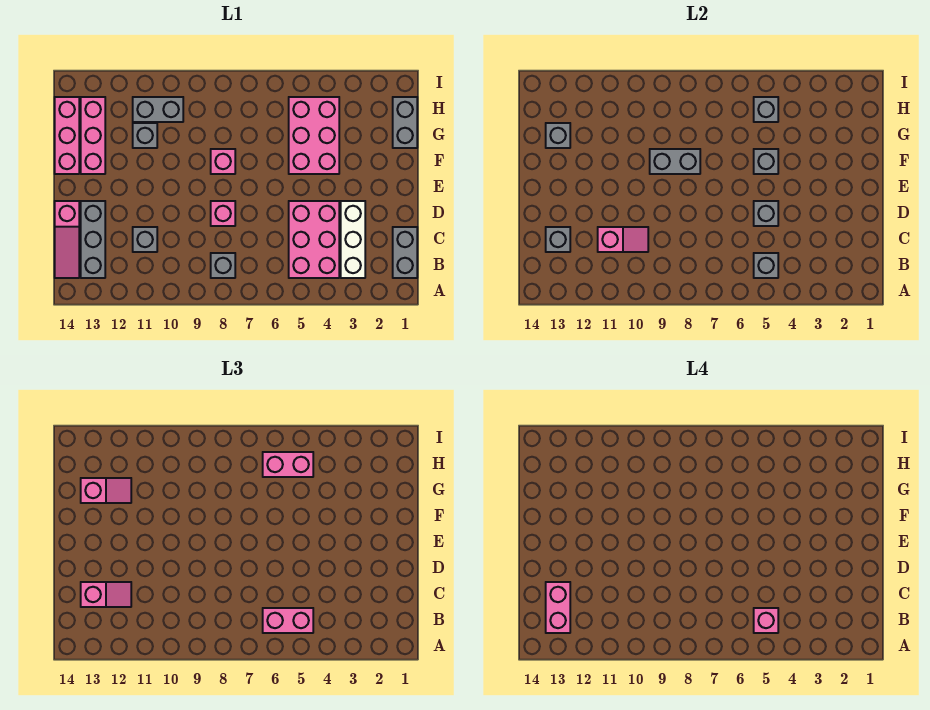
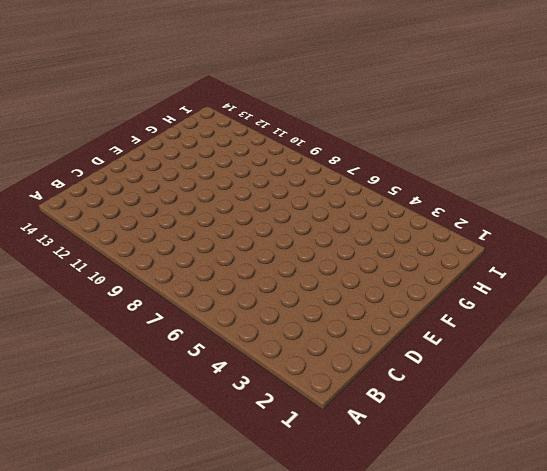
none -> grey 1x2 brick [393,227,417,278]
none -> white 1x3 brick [341,201,365,278]
none -> pink 2x3 brick [289,201,339,278]

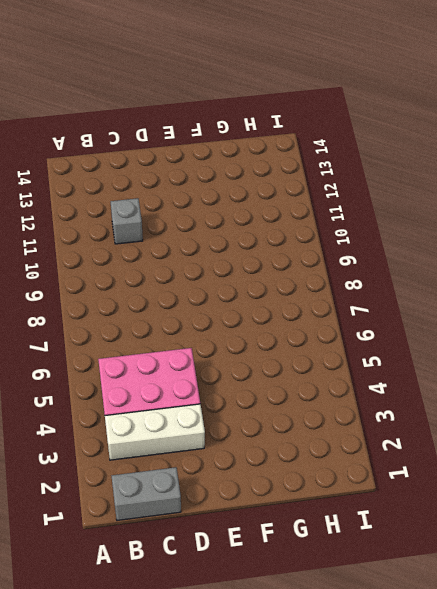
none -> grey 1x1 brick [211,253,235,278]
none -> grey 1x3 brick [81,201,105,278]
none -> pink 1x3 slope [55,201,79,278]

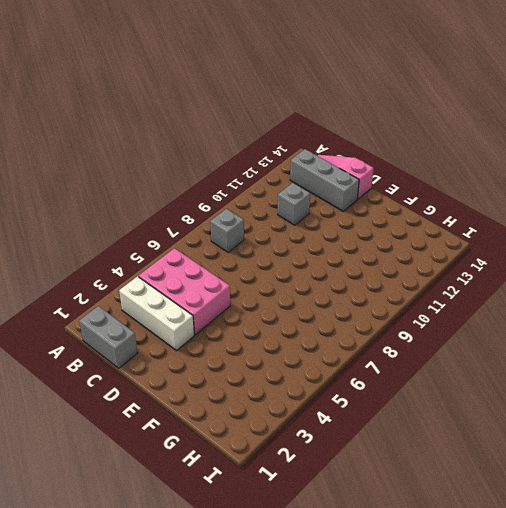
none -> pink 1x1 brick [211,201,235,226]
none -> pink 2x3 brick [289,97,339,174]
none -> pink 1x1 brick [211,149,235,174]

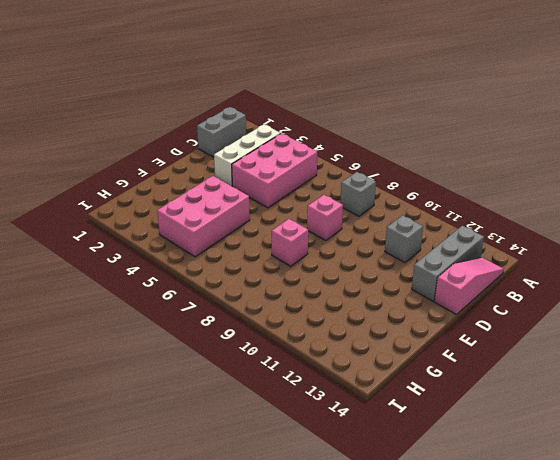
none -> pink 1x3 brick [81,97,105,174]
none -> pink 1x3 brick [55,97,79,174]
none -> grey 1x2 brick [393,97,417,148]

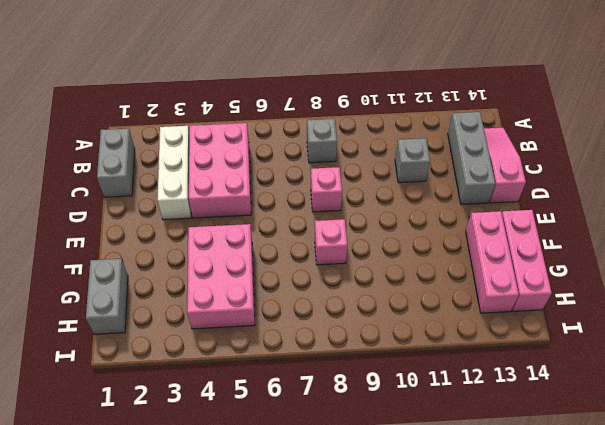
none -> grey 1x1 brick [133,123,157,148]
none -> grey 1x2 brick [133,97,183,122]
none -> grey 1x1 brick [754,253,778,278]

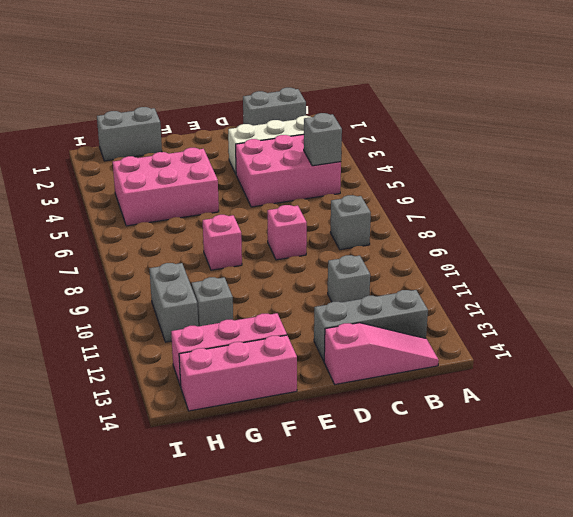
none -> pink 1x2 slope [598,227,648,252]
none -> grey 1x1 brick [546,227,570,252]
none -> grey 1x1 brick [754,201,778,226]

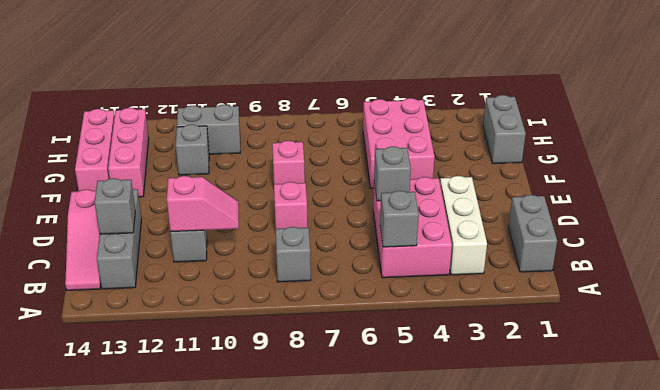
none -> grey 1x1 brick [754,149,778,174]
none -> grey 1x2 brick [650,149,700,174]
none -> grey 1x1 brick [546,123,570,148]

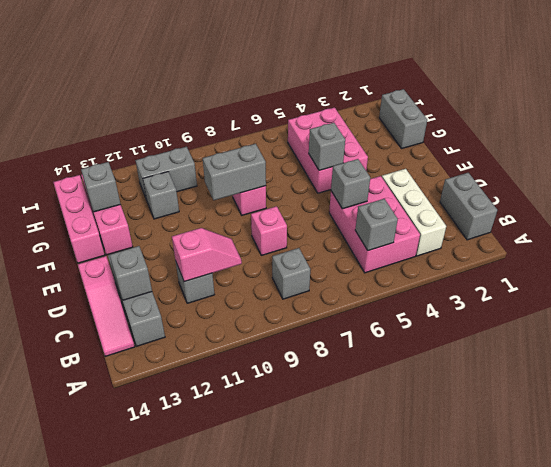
none -> grey 1x1 brick [754,97,778,122]
none -> pink 1x2 brick [263,608,313,633]
none -> pink 1x2 slope [81,582,131,607]

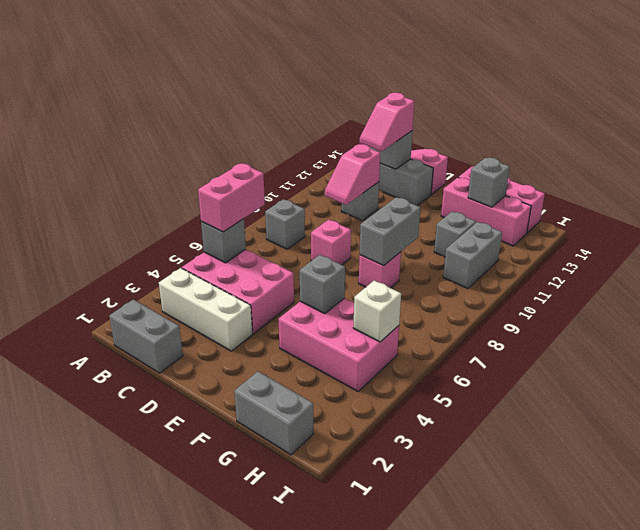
white 1x1 brick [353,281,401,342] -> grey 1x1 brick [754,97,778,122]
none -> grey 1x1 brick [754,201,778,226]
none -> pink 1x2 slope [81,478,131,503]
none -> pink 1x2 brick [263,452,313,477]

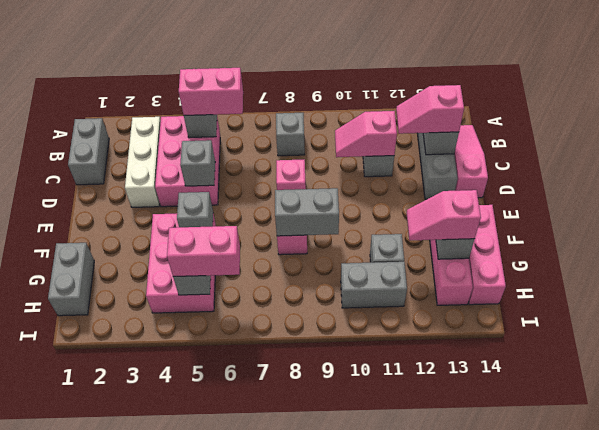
none -> pink 1x1 brick [754,608,778,633]
none -> pink 1x2 brick [546,582,570,633]

